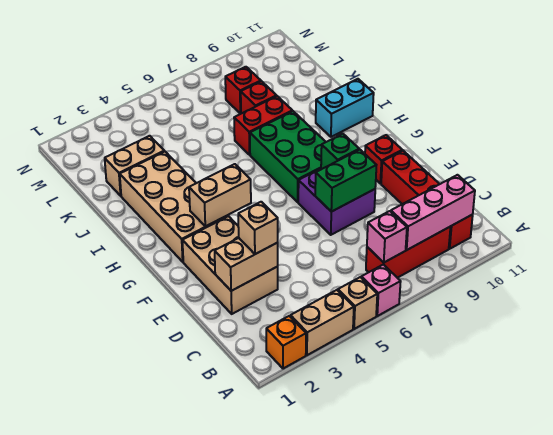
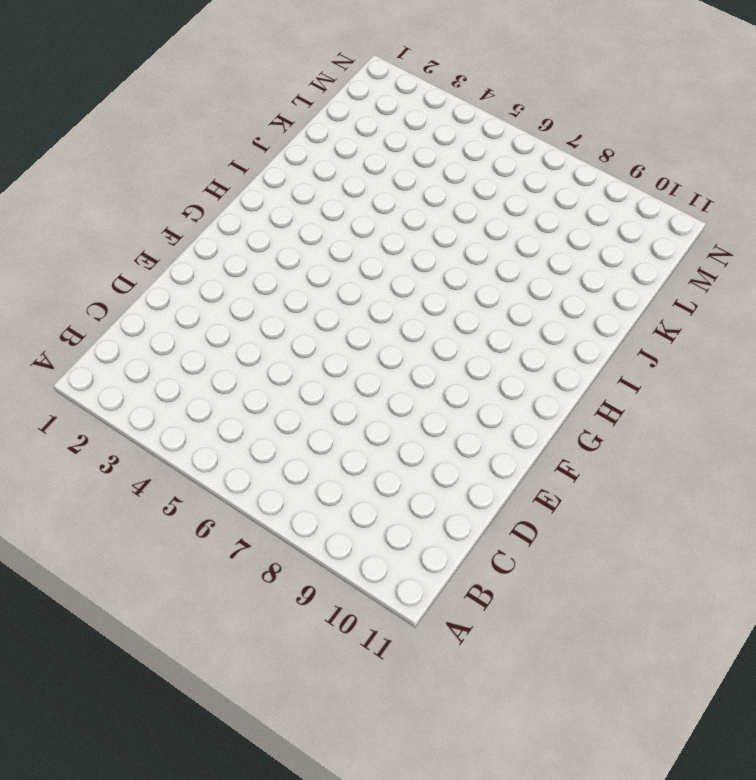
none -> orange 1x1 brick [266,316,306,369]
none -> tan 1x2 brick [290,290,354,355]
none -> tan 1x1 brick [338,277,377,329]

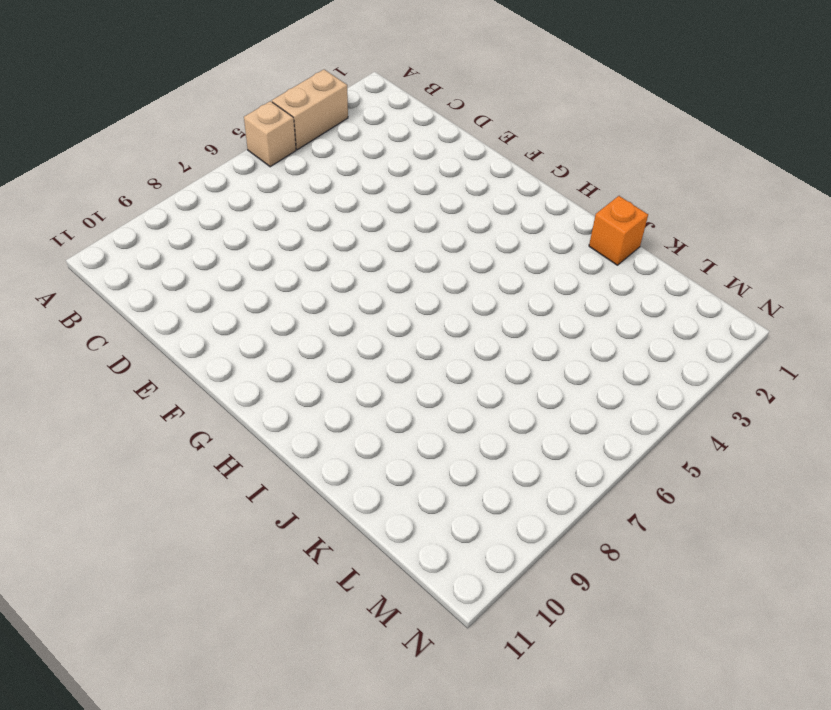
orange 1x1 brick [589,196,648,265] -> orange 1x1 brick moved to [266,316,306,369]
none -> pink 1x1 brick [361,264,401,316]
none -> red 1x3 brick [366,227,450,278]
none -> red 1x4 brick [381,151,473,249]

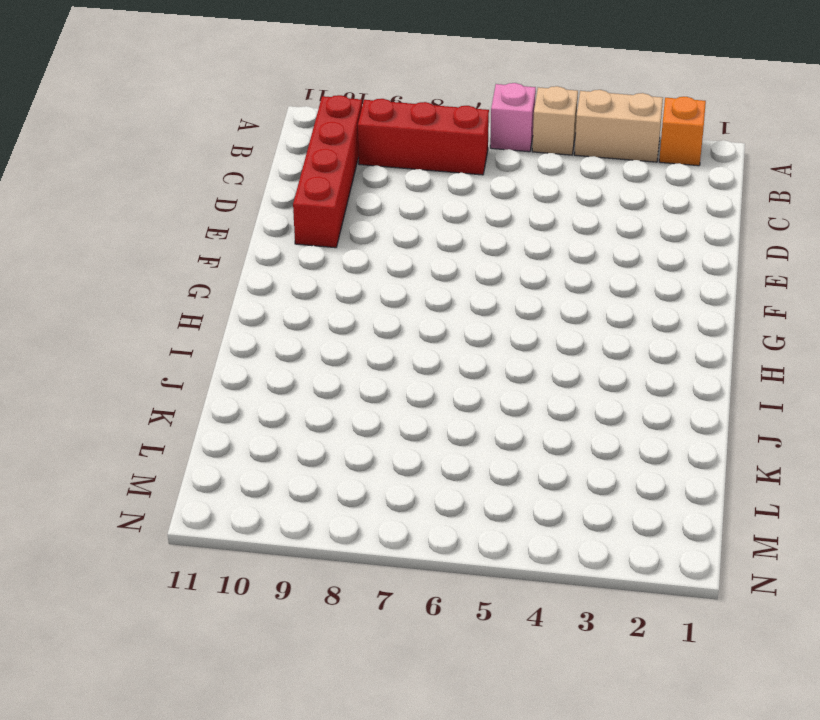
none -> tan 2x3 brick [182,216,278,314]
none -> purple 2x2 brick [298,169,375,235]
none -> red 1x1 brick [365,135,402,184]

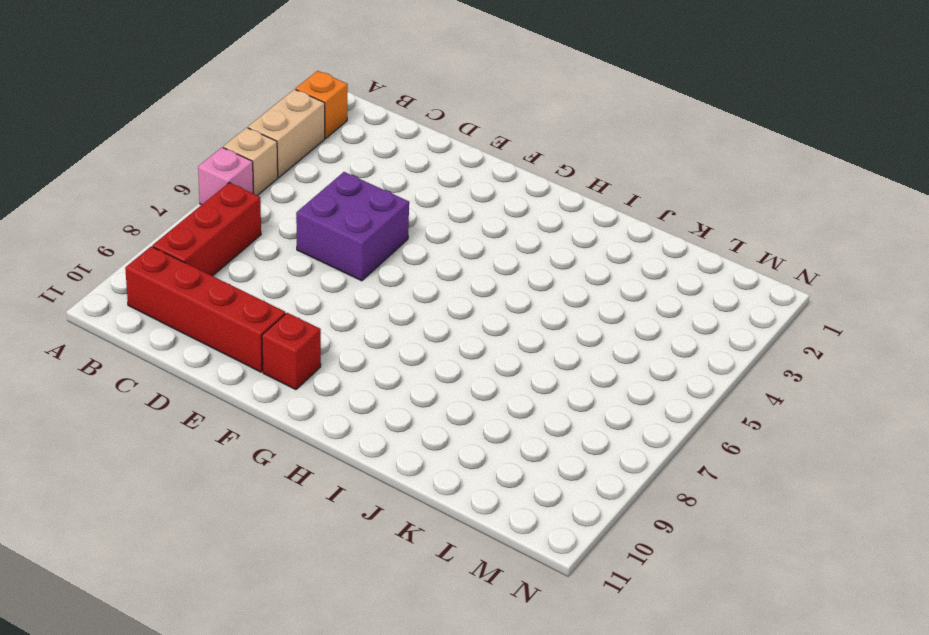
purple 2x2 brick [296,172,409,281] -> purple 2x2 brick moved to [298,169,375,235]
none -> tan 2x3 brick [182,216,278,314]
none -> tan 2x4 brick [120,151,228,262]
none -> green 2x3 brick [250,111,325,202]

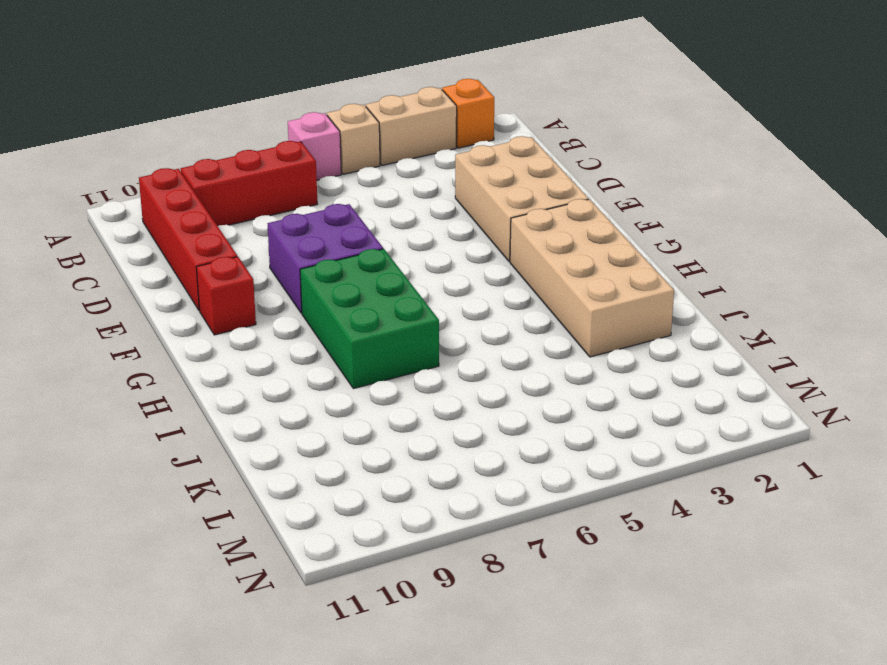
none -> cyan 1x2 brick [316,79,374,137]
none -> red 1x2 brick [234,96,292,155]
none -> tan 1x2 brick [105,136,164,196]

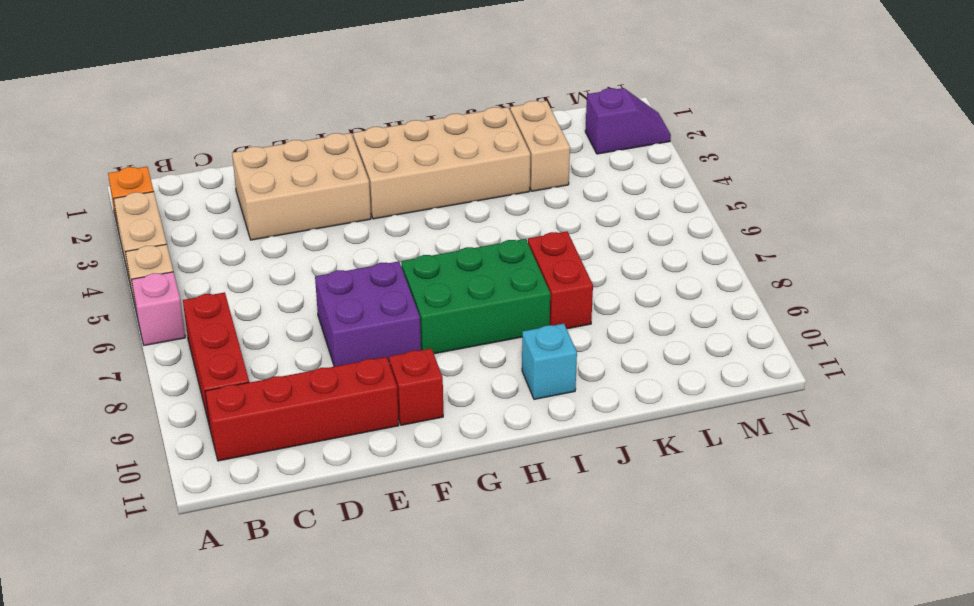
cyan 1x1 brick [522,324,577,399] -> cyan 1x2 brick [316,79,374,137]
purple 1x2 slope [585,88,671,154] -> none
none -> red 1x1 brick [241,81,277,114]
none -> red 1x1 brick [225,67,261,114]
none -> pink 1x1 brick [367,211,407,262]

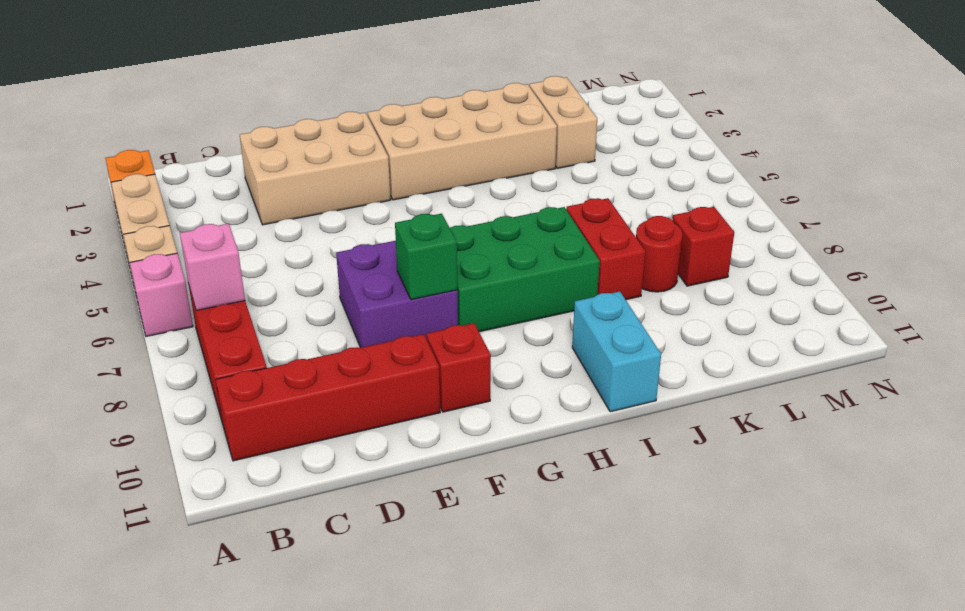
red 1x1 round brick [636,216,682,292] -> red 1x1 brick [241,81,277,114]
none -> pink 1x3 brick [391,175,475,250]
none -> tan 1x2 brick [215,238,278,291]
none -> green 1x2 brick [315,150,376,212]

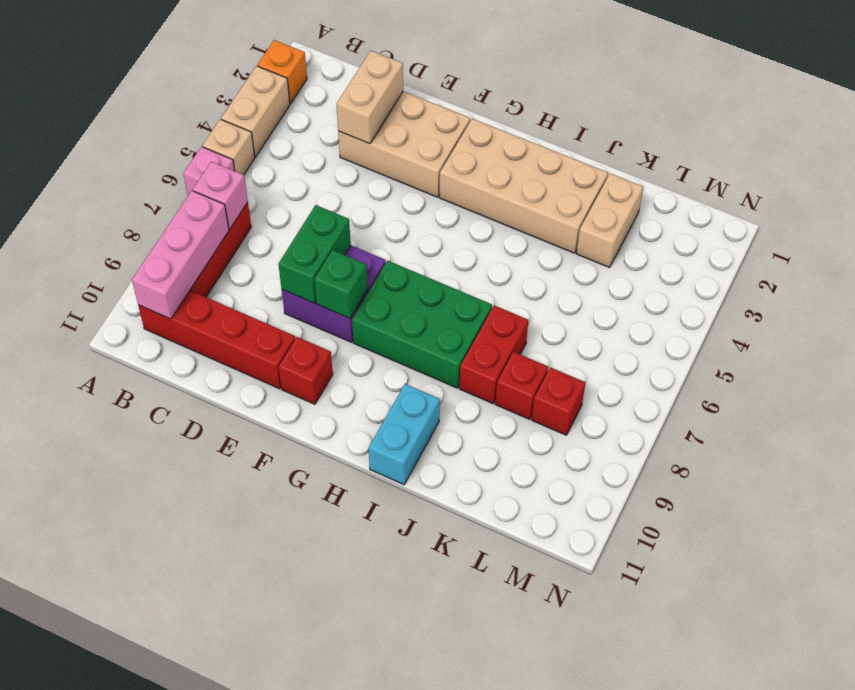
none -> tan 1x2 brick [189,164,251,227]
none -> tan 1x1 brick [238,202,278,254]

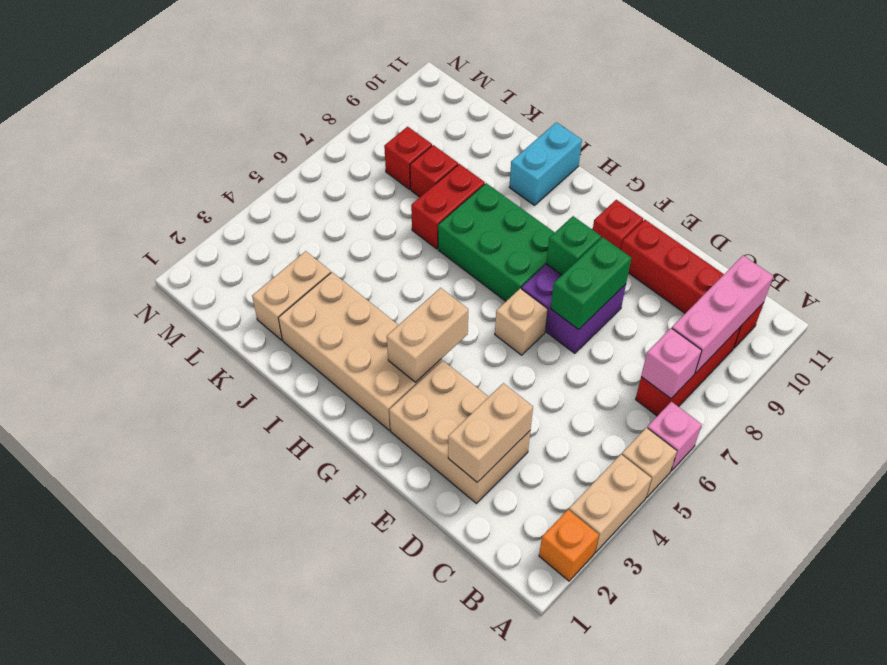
tan 1x1 brick [495,288,548,355] -> tan 1x1 brick moved to [238,202,278,254]

